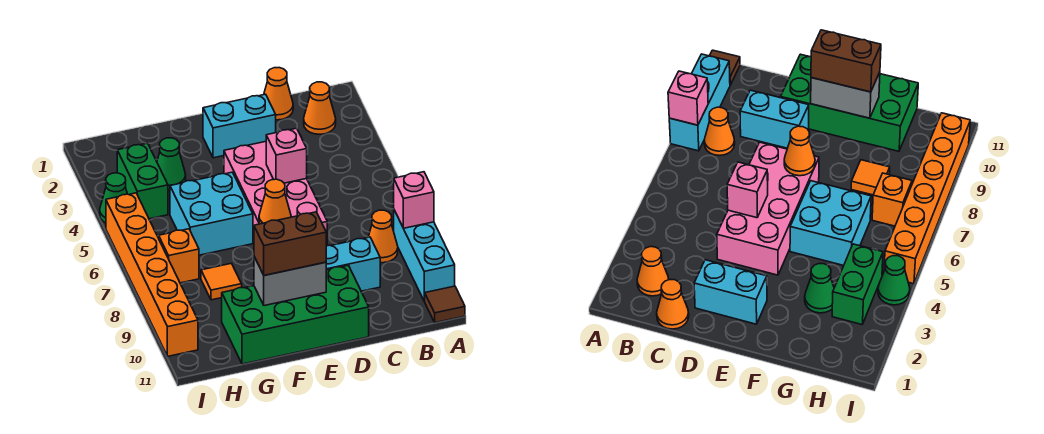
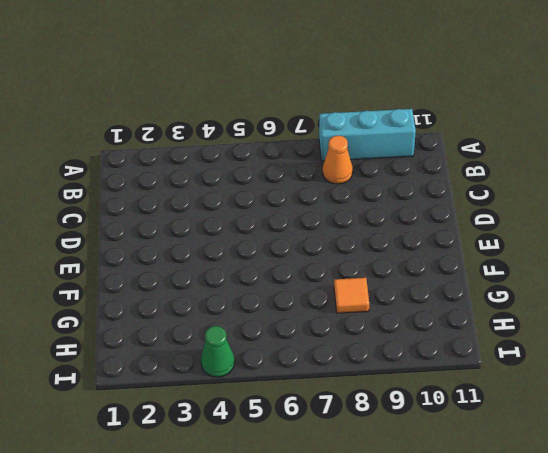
none -> brown 1x1 tile [425,286,465,323]
none -> orange 1x1 cone [304,82,336,134]
none -> orange 1x1 cone [264,68,293,120]

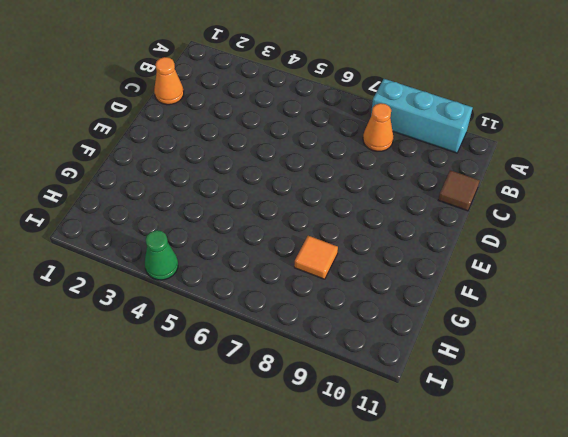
brown 1x1 tile [438,170,480,211] -> brown 1x1 tile moved to [425,286,465,323]
none -> orange 1x1 cone [304,82,336,134]
none -> cyan 1x2 brick [326,237,380,291]
none -> cyan 1x2 brick [203,94,276,158]

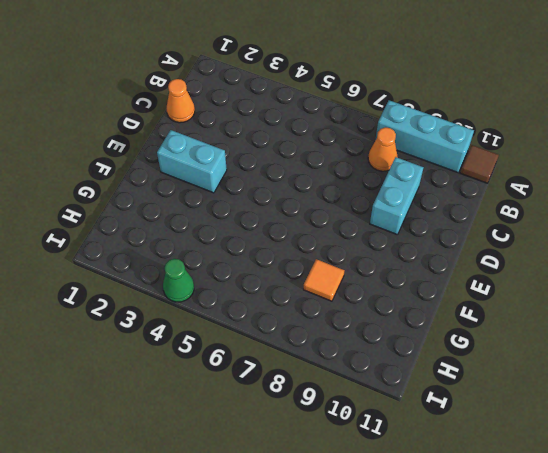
cyan 1x2 brick [157,130,227,193] -> cyan 1x2 brick turned to [203,94,276,158]
none -> orange 1x1 cone [304,82,336,134]
none -> pink 2x4 brick [224,142,327,246]
none -> green 2x4 brick [222,265,369,364]

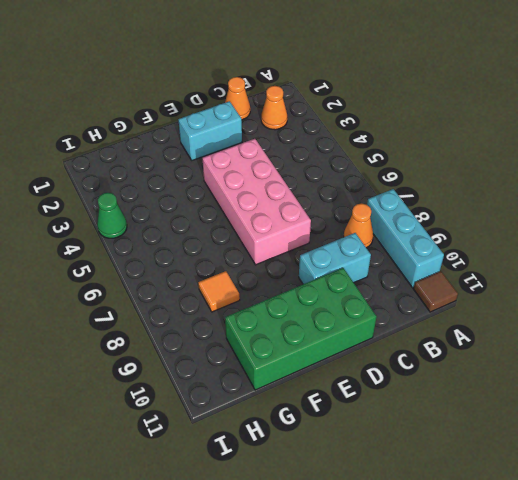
none -> cyan 2x2 brick [170,172,253,255]
none -> green 1x1 cone [157,138,186,190]
none -> green 1x2 brick [117,143,168,219]

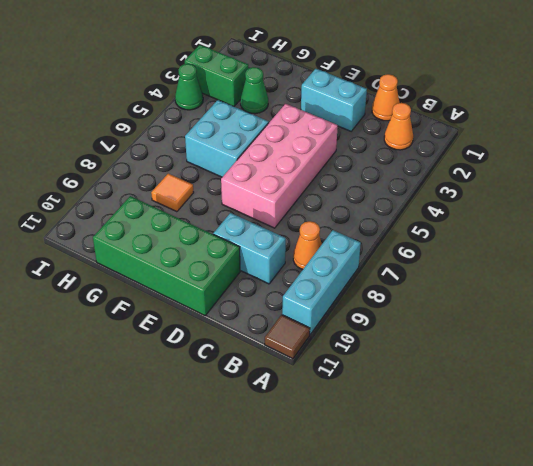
green 1x2 brick [185,45,248,106] -> green 1x2 brick turned to [117,143,168,219]
none -> orange 1x1 brick [159,229,199,283]
none -> orange 1x6 brick [106,193,198,356]
none -> pink 1x1 brick [394,172,434,228]

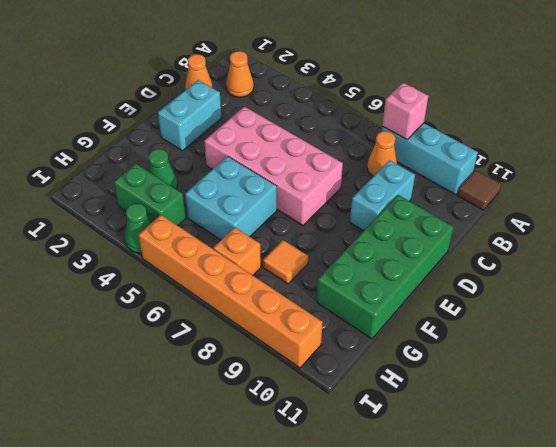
none -> pink 1x1 brick [266,128,307,183]
none -> orange 1x1 cone [259,179,291,224]
none -> grey 1x2 brick [254,257,326,306]

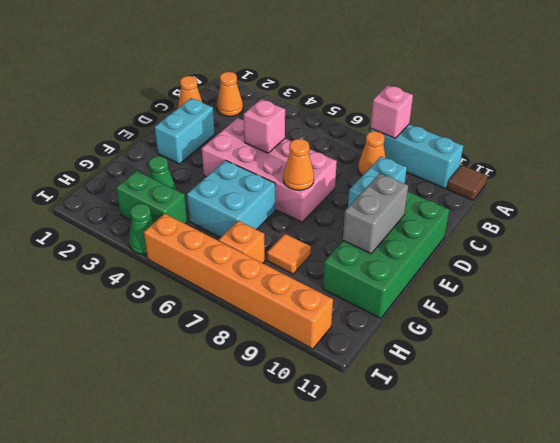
none -> brown 1x2 brick [254,212,326,275]

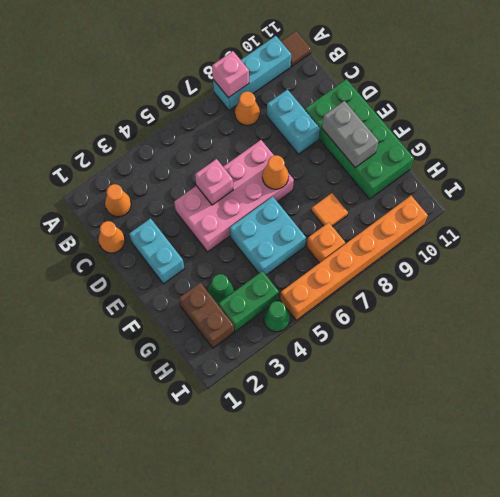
brown 1x2 brick [179,282,234,348] -> brown 1x2 brick moved to [254,212,326,275]

